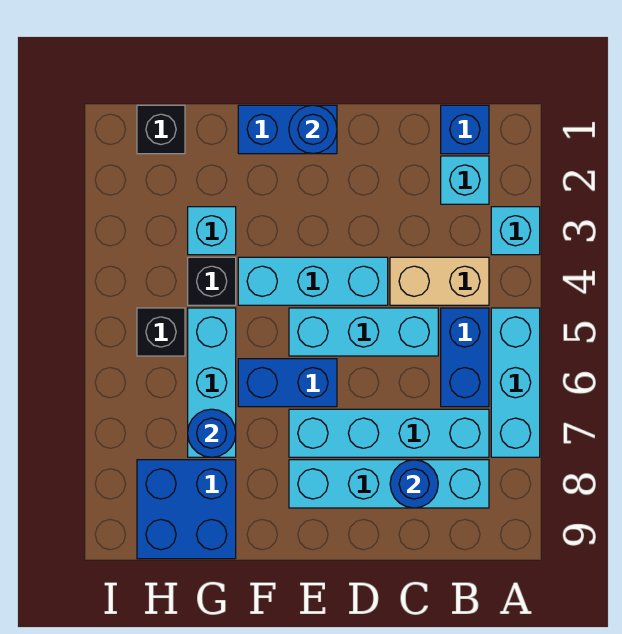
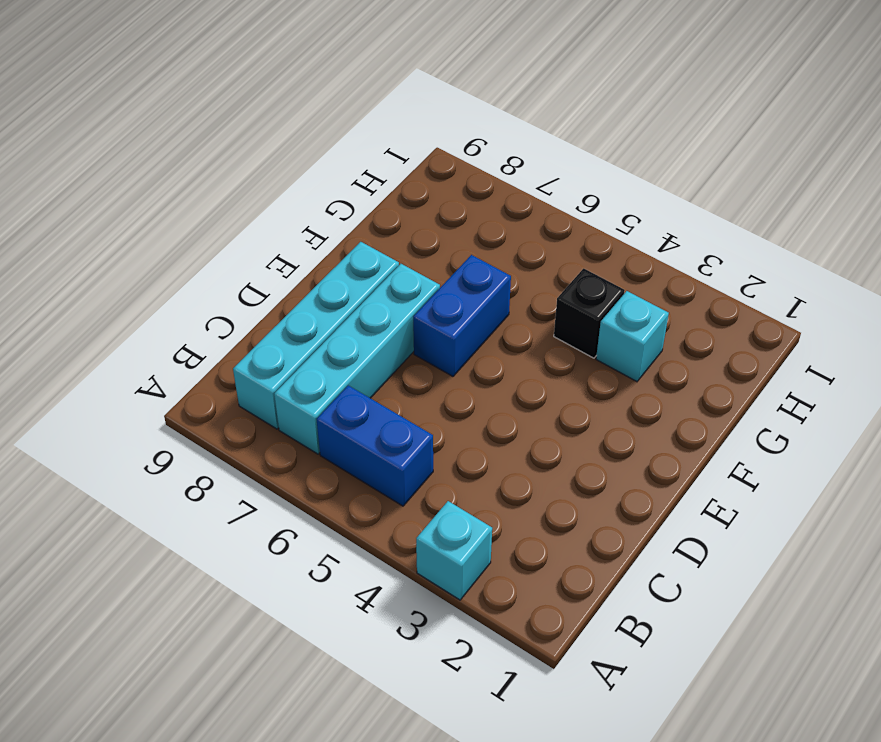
none -> cyan 1x3 brick [491,308,540,457]
none -> blue 1x1 brick [441,105,489,154]
none -> cyan 1x1 brick [441,156,489,204]

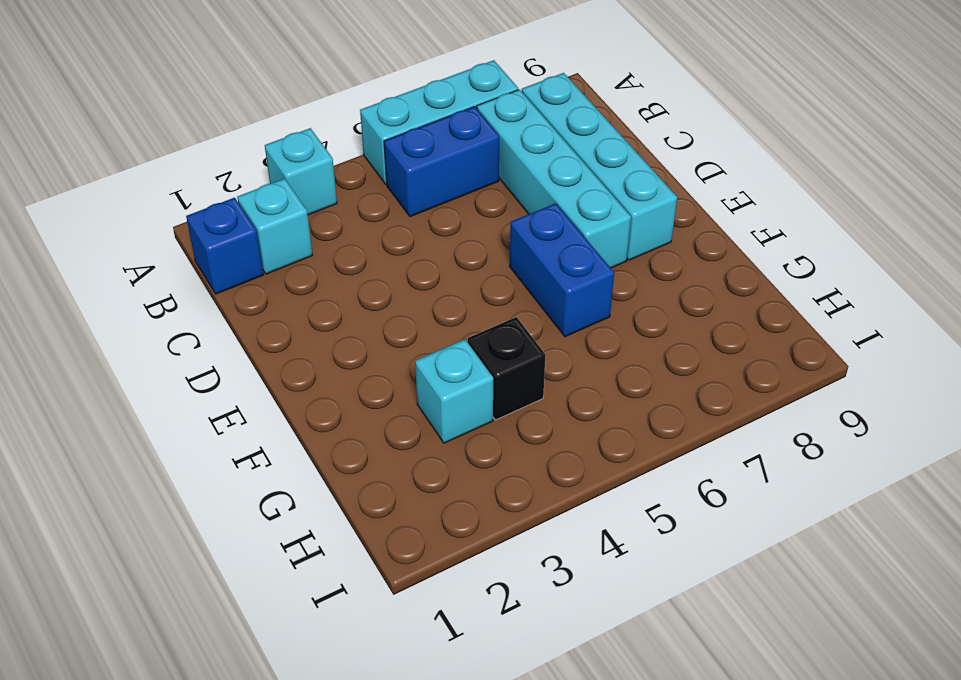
none -> tan 1x2 brick [390,257,489,305]
none -> cyan 1x3 brick [289,308,438,356]
none -> cyan 1x3 brick [238,257,388,305]

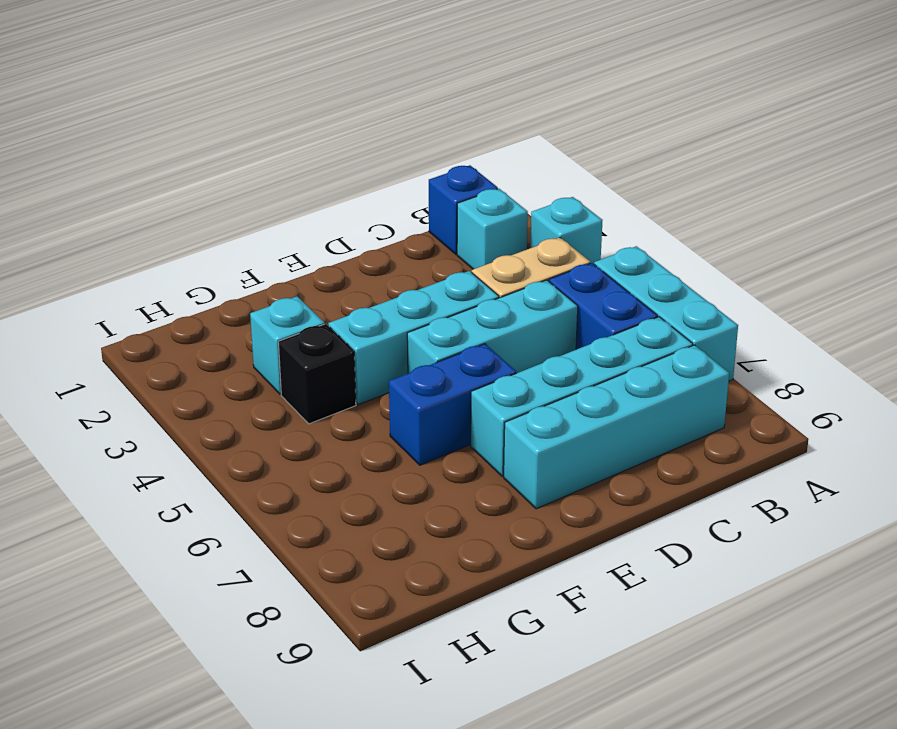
none -> blue 1x2 brick [238,105,337,154]
none -> cyan 1x3 brick [188,308,236,457]
none -> blue 2x2 brick [137,460,236,559]

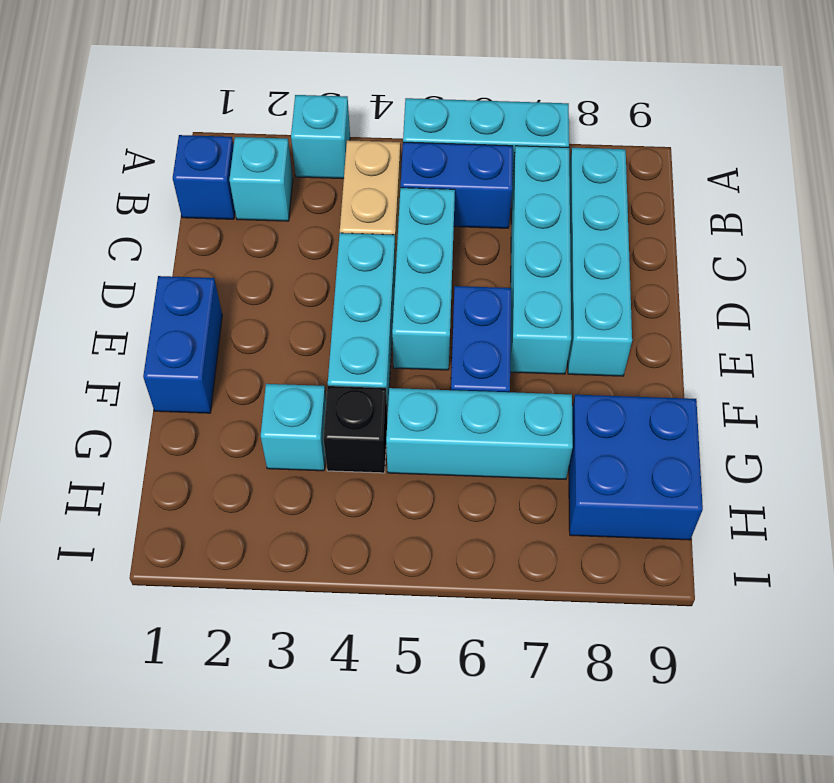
none -> black 1x1 brick [137,105,185,154]
none -> black 1x1 brick [137,308,185,356]
none -> blue 1x1 round brick [390,460,438,508]

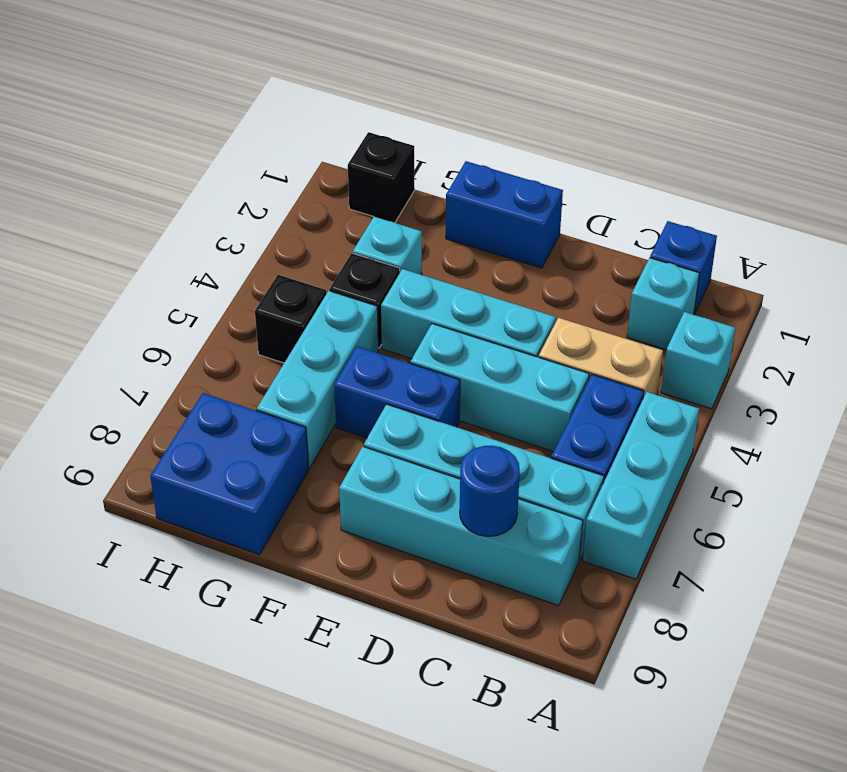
none -> blue 1x1 round brick [289,105,337,154]
none -> blue 1x1 round brick [188,409,236,457]

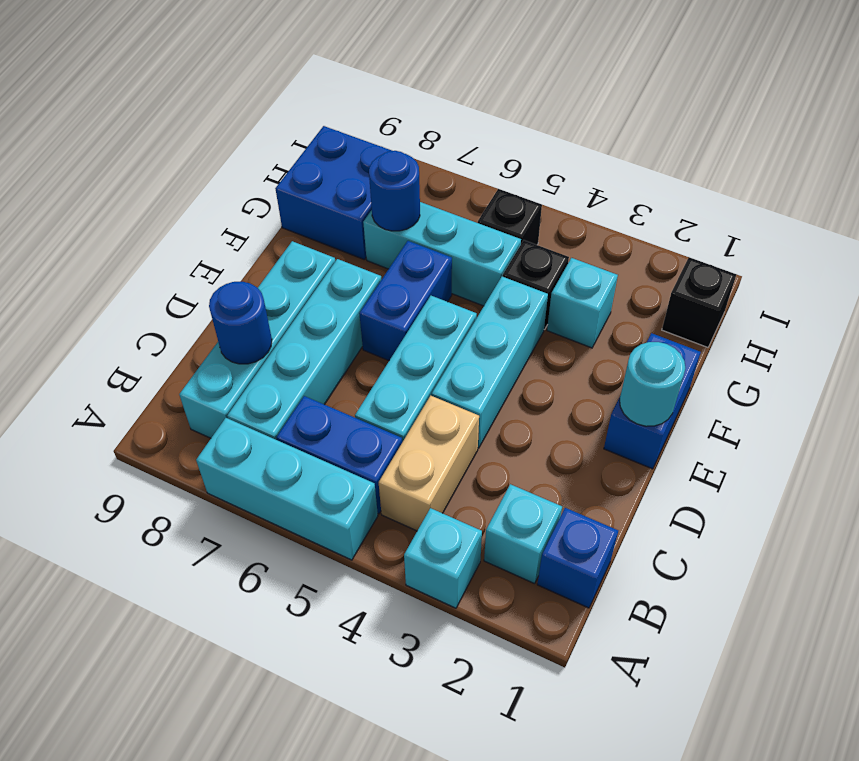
cyan 1x1 round brick [620,342,685,426] -> blue 1x1 round brick [289,105,337,154]

